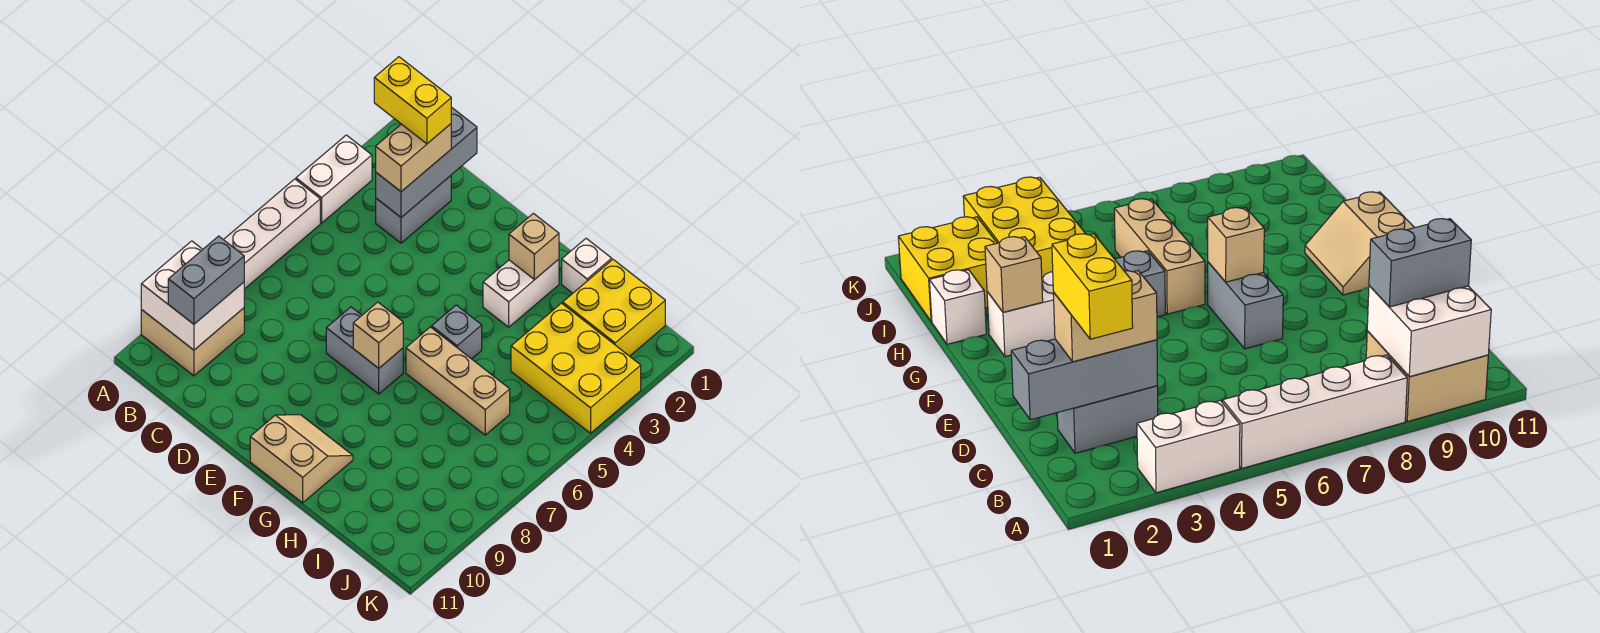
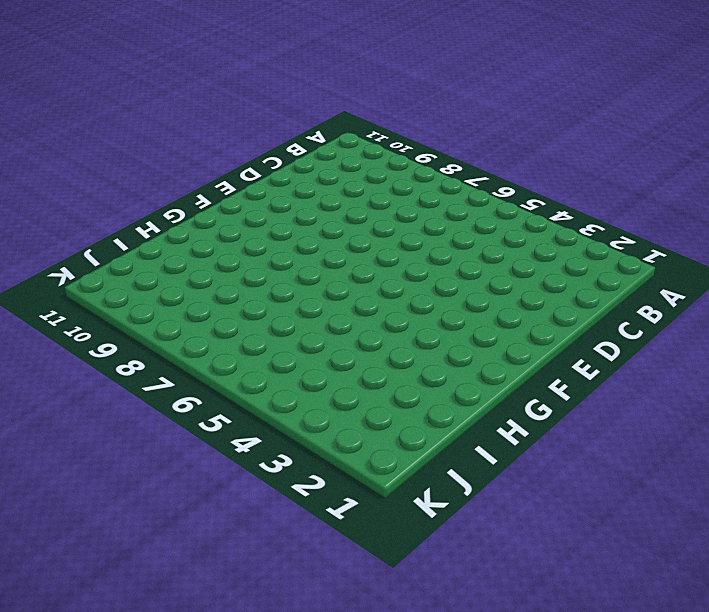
none -> white 1x2 brick [296,135,372,223]
none -> white 1x4 brick [224,179,320,289]
none -> tan 2x2 brick [141,308,244,376]

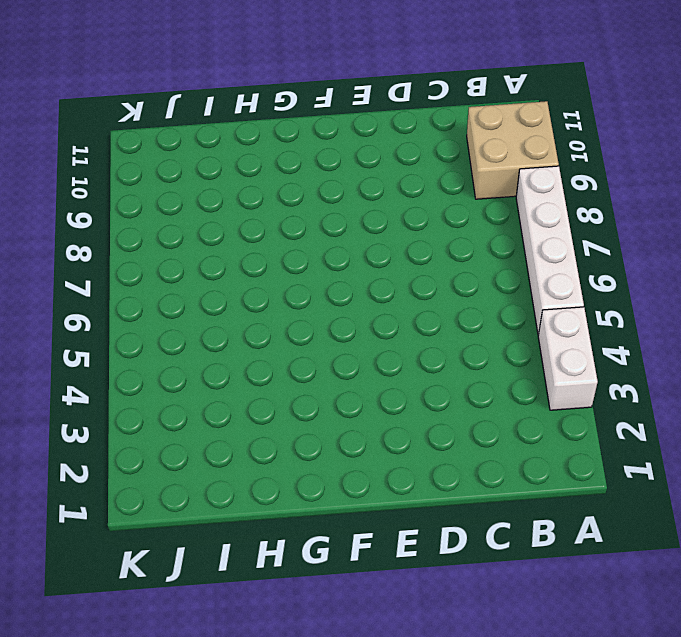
none -> grey 1x2 brick [376,176,451,243]
none -> grey 1x2 brick [326,307,403,394]
none -> tan 2x2 slope [250,415,353,503]

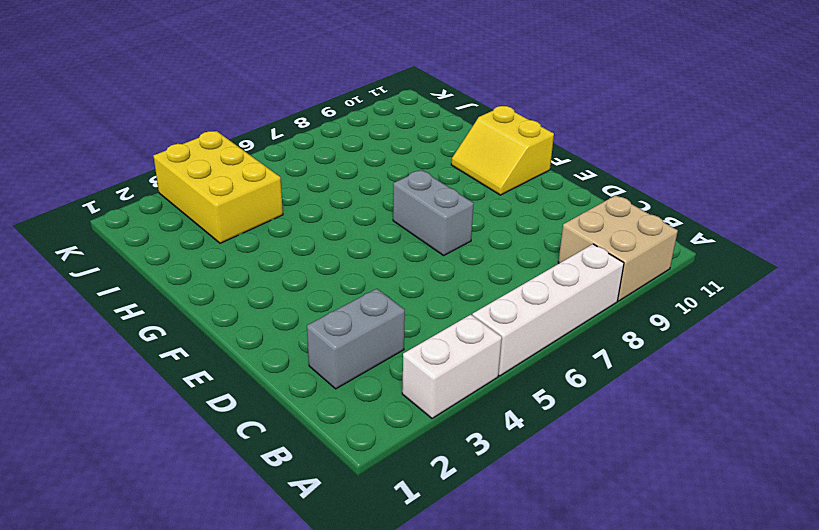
yellow 2x2 slope [451,106,554,195] -> tan 2x2 slope [250,415,353,503]
none -> white 1x2 brick [483,259,559,327]
none -> grey 1x1 brick [432,305,482,359]
none -> tan 1x3 brick [406,327,510,435]

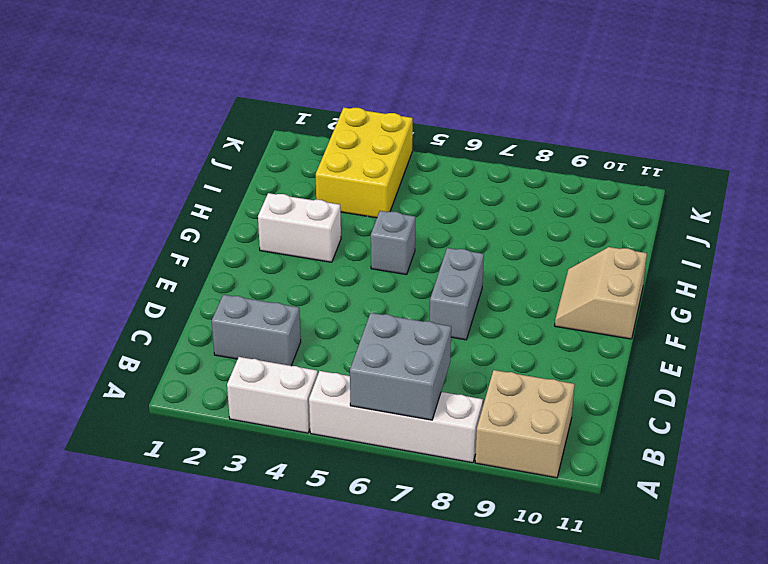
grey 2x2 brick [350,313,451,420] -> none
none -> tan 1x3 brick [406,327,510,435]
none -> white 1x1 brick [562,239,612,293]
none -> yellow 2x2 brick [563,260,665,356]

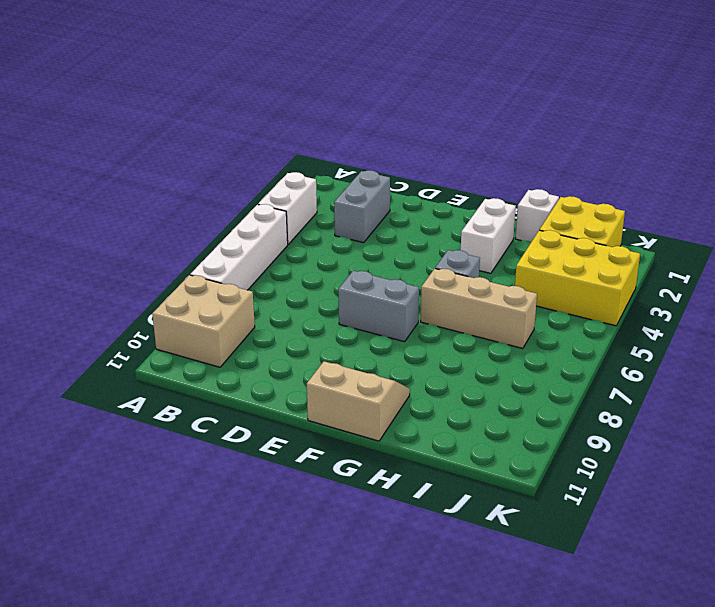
none -> white 2x2 brick [141,241,244,350]
none -> grey 1x3 brick [376,107,477,217]
none -> tan 1x1 brick [353,302,403,368]

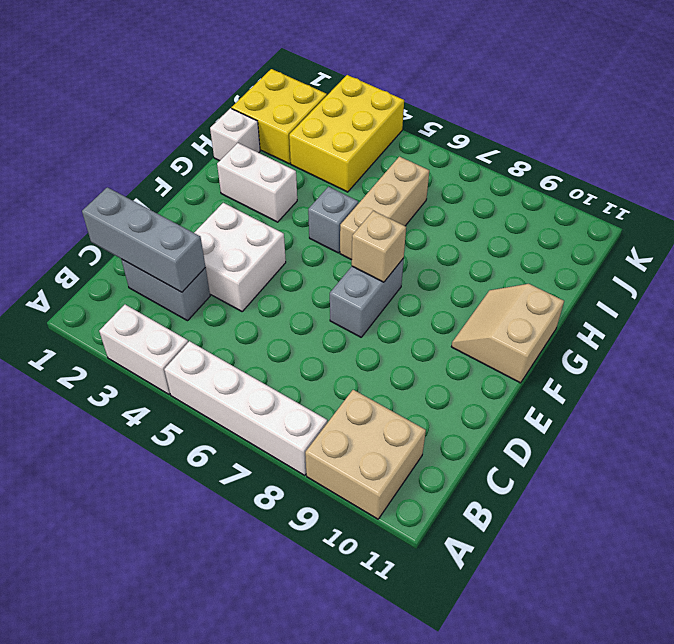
white 2x2 brick [194,203,286,311] -> white 2x2 brick moved to [141,241,244,350]
none -> tan 1x1 brick [509,213,559,280]
none -> grey 1x2 brick [168,236,244,324]
none -> tan 1x2 brick [376,124,451,192]

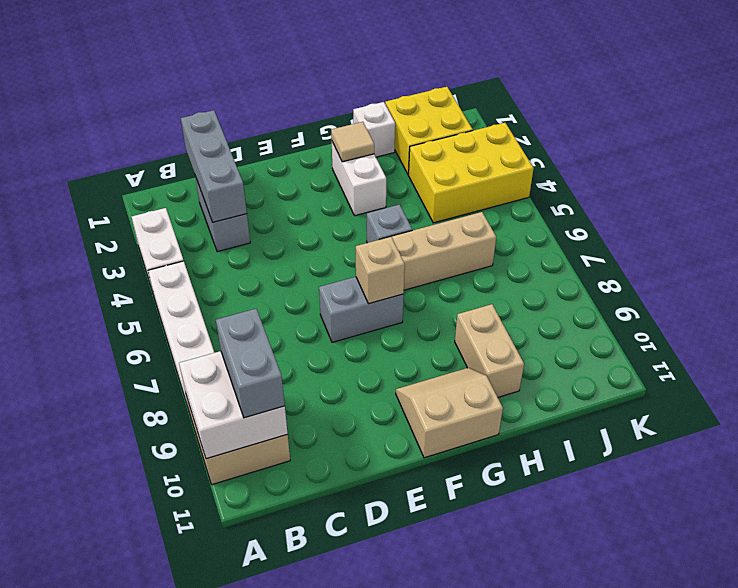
tan 1x1 tile [331,122,374,162] -> tan 1x1 brick [509,213,559,280]
tan 1x2 brick [455,304,524,397] -> tan 1x2 brick moved to [376,124,451,192]
none -> yellow 1x2 brick [374,57,451,144]

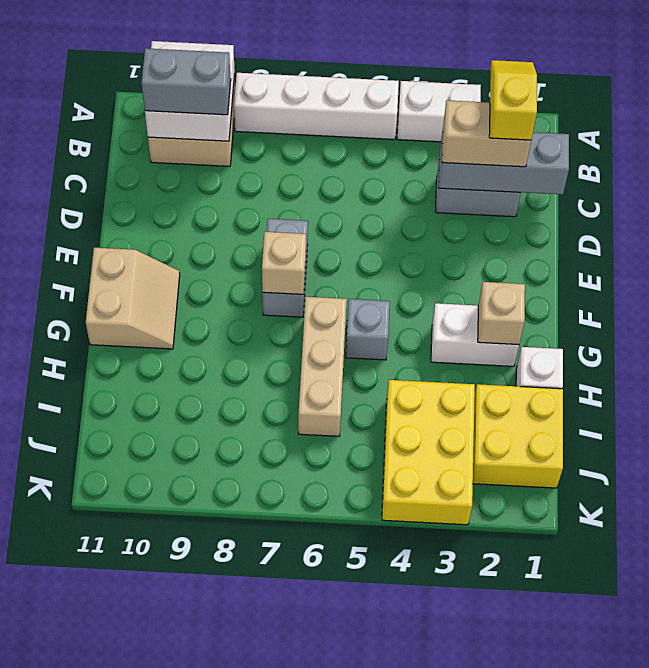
yellow 1x2 slope [489,60,537,140] -> yellow 1x2 brick [374,57,451,144]

